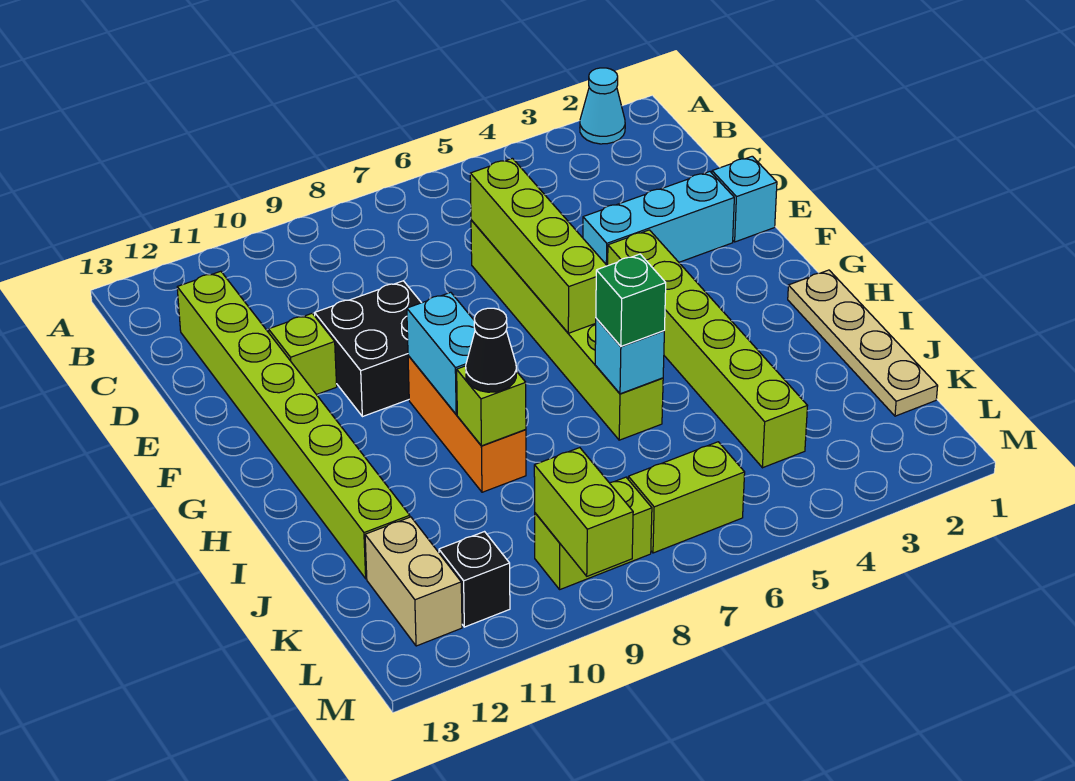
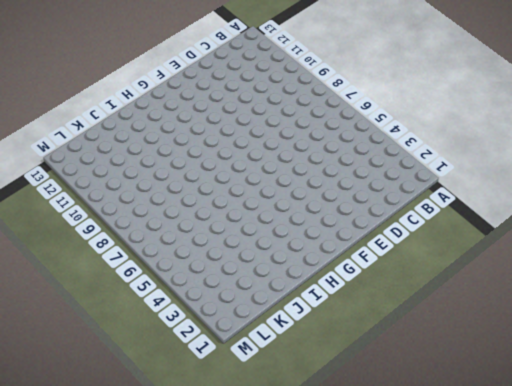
none -> cyan 1x1 cone [580,68,625,144]
none -> lime 1x8 brick [177,271,410,579]
none -> lime 1x6 brick [471,220,663,440]

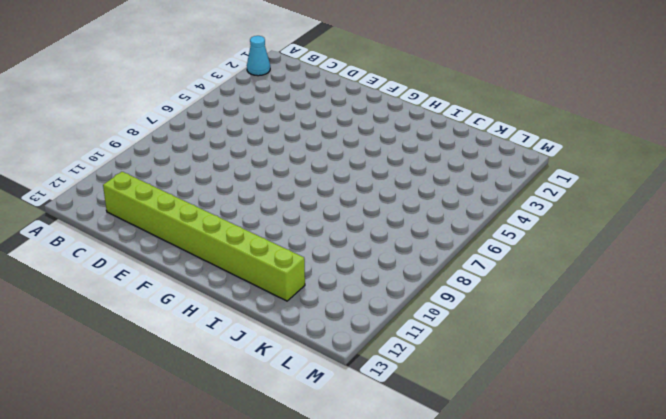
none -> lime 1x6 brick [471,220,663,440]
none -> cyan 1x1 brick [712,156,777,242]
none -> cyan 1x3 brick [583,172,734,266]

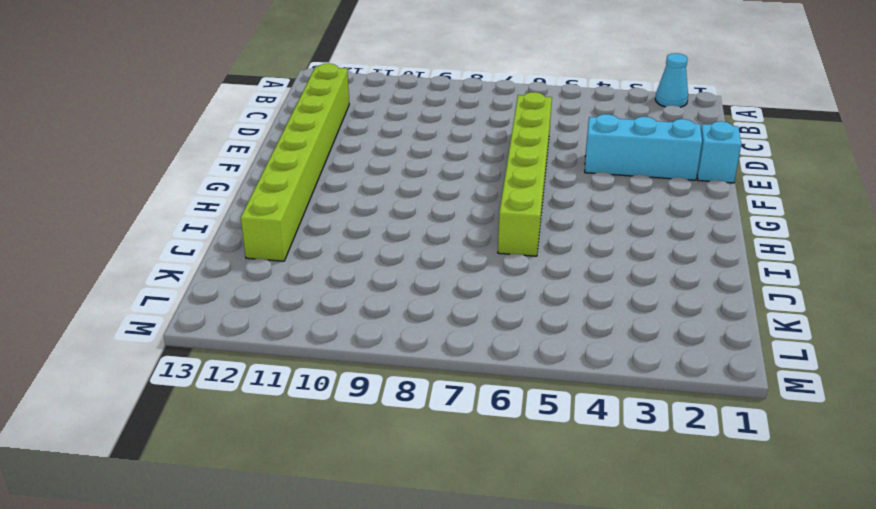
none -> black 2x2 brick [315,281,421,417]
none -> lime 1x1 brick [269,313,337,395]
none -> lime 1x6 brick [608,230,807,468]

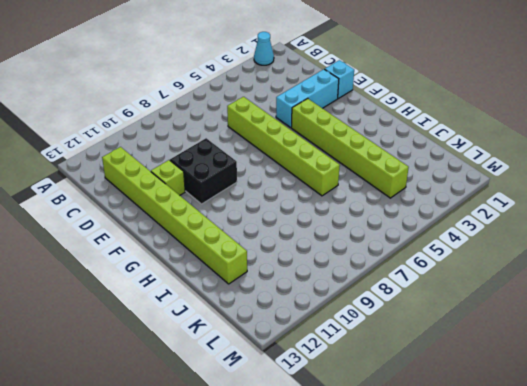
none -> orange 1x3 brick [408,356,526,492]
none -> tan 1x4 plate [788,270,938,416]
none -> tan 1x2 brick [365,517,462,646]

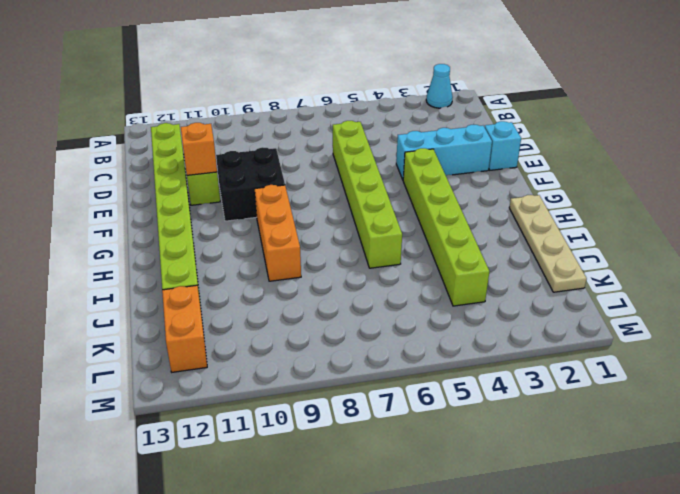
orange 1x1 brick [181,123,217,175] -> none
orange 1x2 brick [162,285,207,372] -> tan 1x2 brick [365,517,462,646]
none -> lime 1x2 brick [628,442,745,553]
none -> lime 1x2 brick [535,477,652,589]
none -> black 1x1 brick [439,532,510,627]

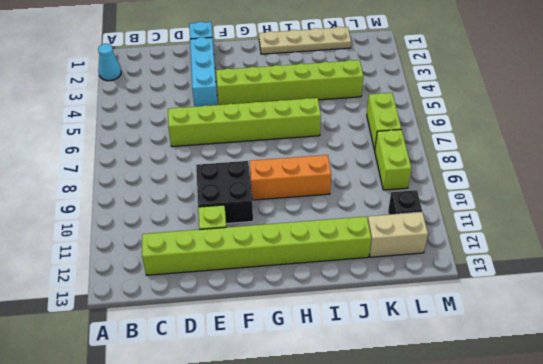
none -> lime 1x4 brick [470,158,607,333]
none -> cyan 1x2 brick [407,292,475,414]
none -> cyan 1x1 brick [595,318,664,394]

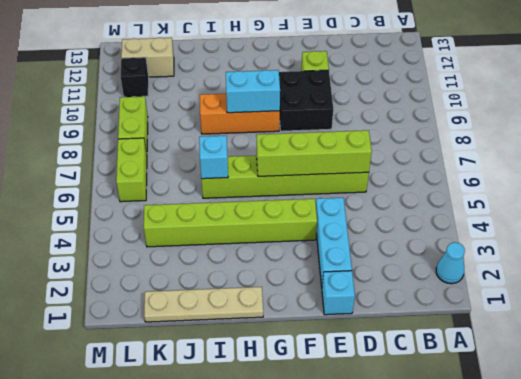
none -> lime 1x8 brick [177,271,410,579]
none -> lime 1x1 brick [457,366,526,446]
none -> lime 1x2 brick [534,448,633,576]

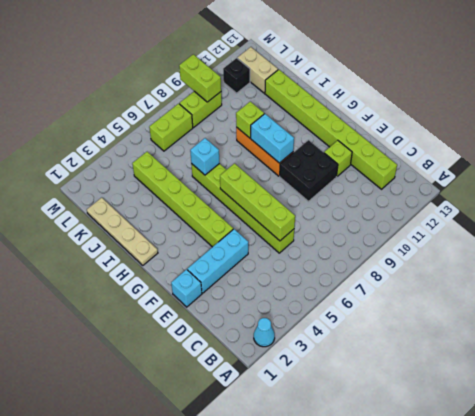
none -> green 1x1 brick [596,254,666,346]
none -> black 1x1 cone [466,308,516,392]

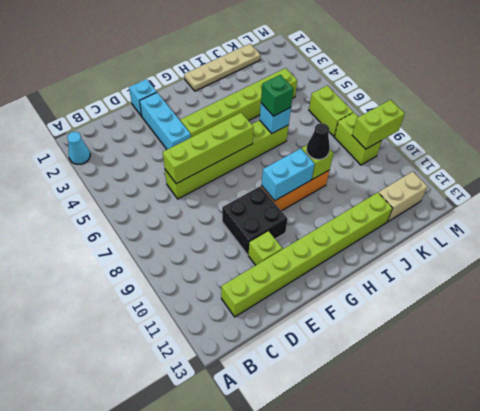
none -> black 1x1 brick [439,532,510,627]

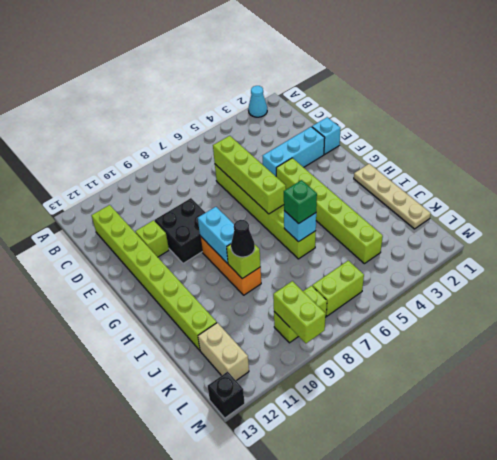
black 1x1 brick [208,372,245,418] -> black 1x1 brick moved to [439,532,510,627]

